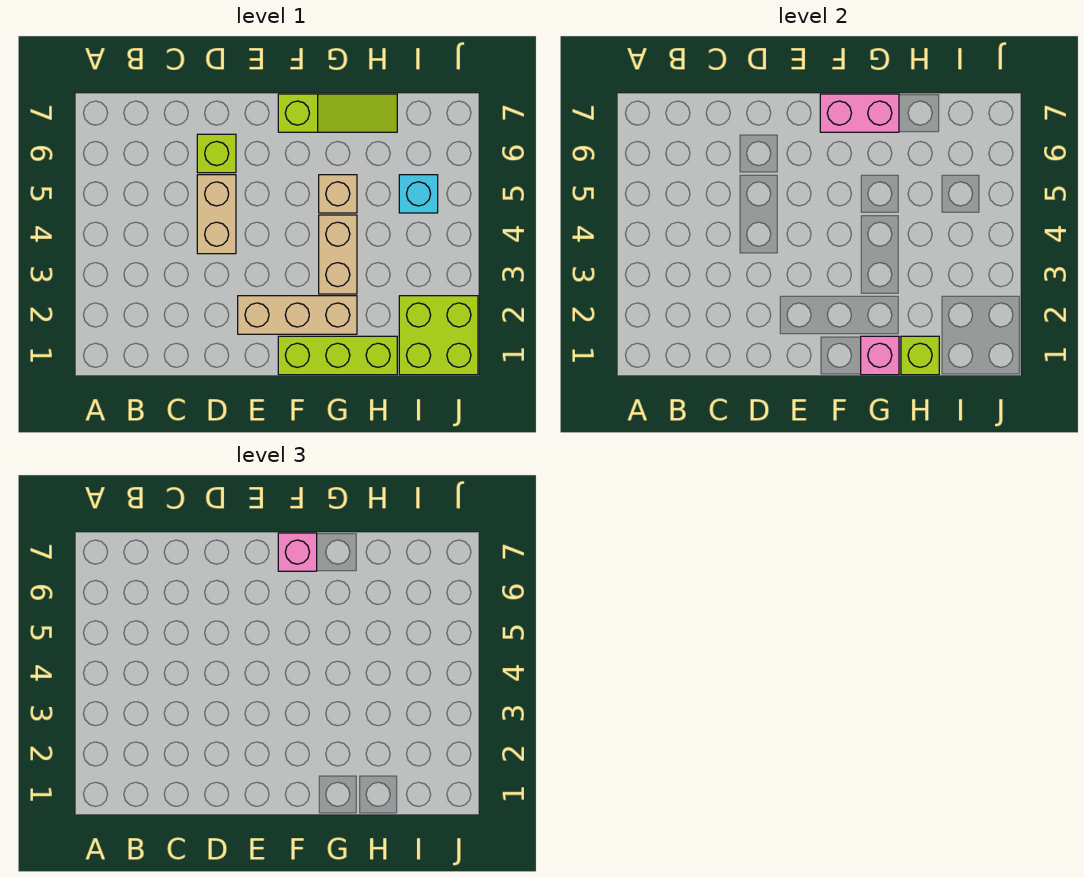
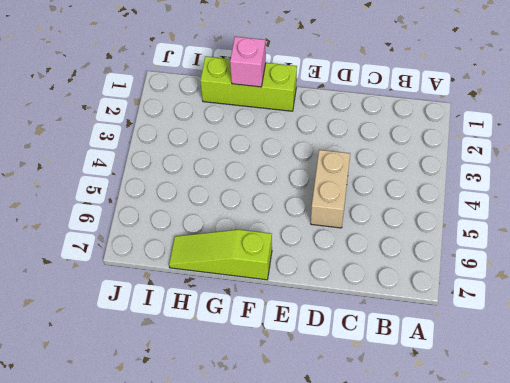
none -> lime 1x1 brick [197,134,236,173]
none -> tan 1x3 brick [238,296,357,334]
none -> tan 1x2 brick [319,215,357,294]

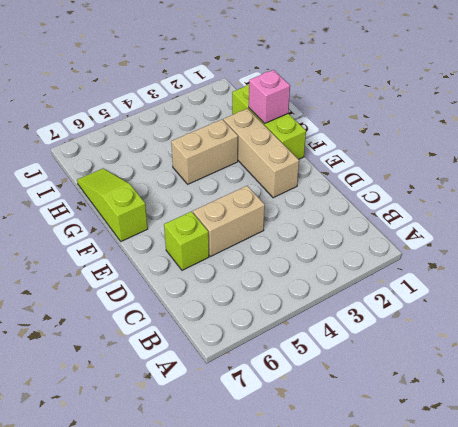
none -> tan 1x1 brick [319,175,357,213]
none -> lime 2x2 brick [399,296,478,375]
none -> cyan 1x1 brick [399,175,438,213]

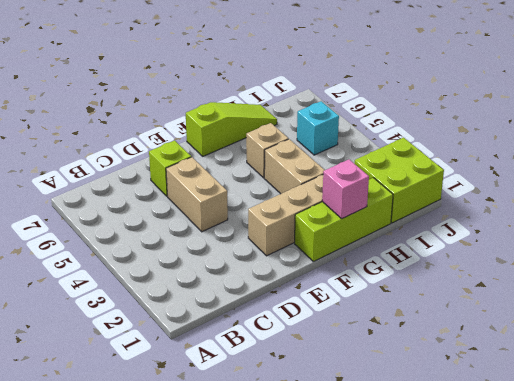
none -> pink 1x2 brick [820,94,899,132]
none -> lime 1x1 brick [901,336,939,375]
none -> pink 1x1 brick [278,533,317,571]

